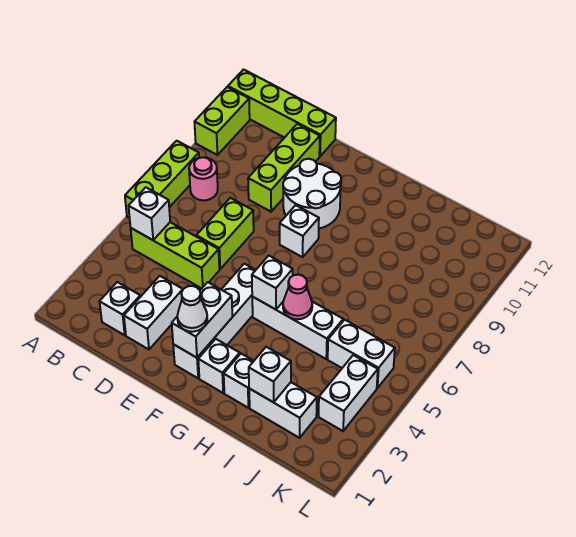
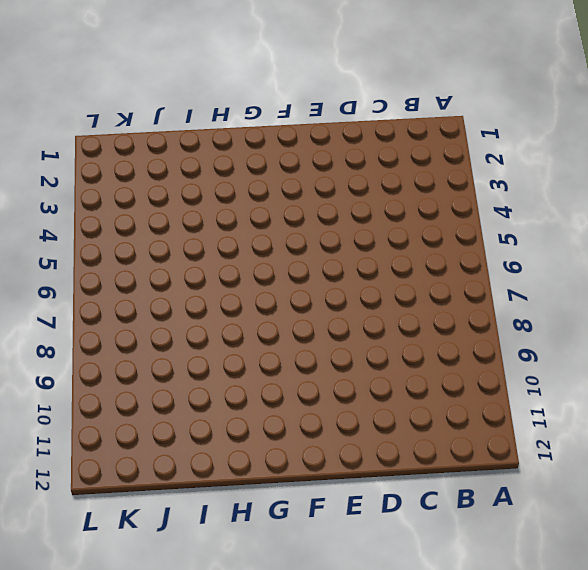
none -> lime 1x3 brick [125,141,199,218]
none -> lime 1x2 brick [195,87,250,155]
none -> lime 1x4 brick [228,70,336,156]

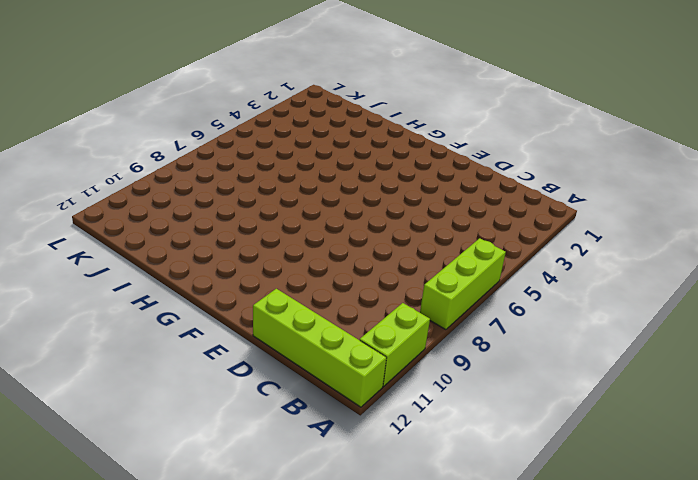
none -> lime 1x3 brick [131,222,219,288]
none -> pink 1x1 round brick [189,157,218,200]
none -> white 1x1 brick [100,282,140,335]

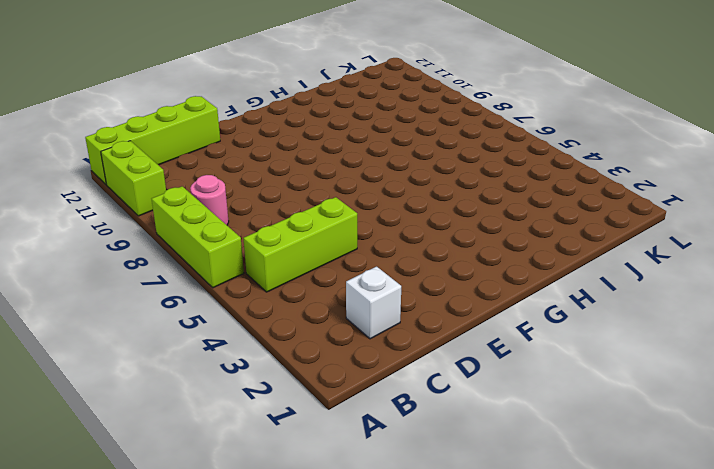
none -> white 1x2 brick [124,276,183,349]
none -> lime 1x2 brick [196,198,254,269]
none -> lime 1x3 brick [248,124,320,212]

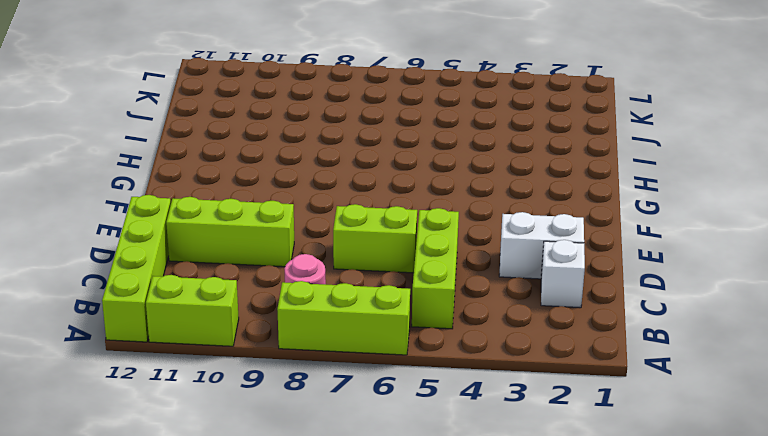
none -> white 2x2 round brick [283,159,341,228]
none -> white 1x4 brick [173,264,255,378]
none -> white 1x1 brick [280,205,319,257]

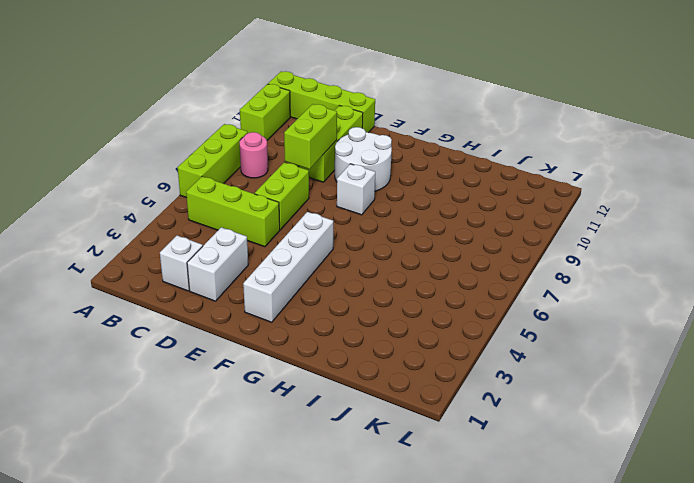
lime 1x2 brick [284,104,337,169] -> none
none -> white 1x1 brick [198,339,240,393]
none -> white 1x3 brick [252,297,343,359]
none -> white 1x1 brick [224,354,254,408]

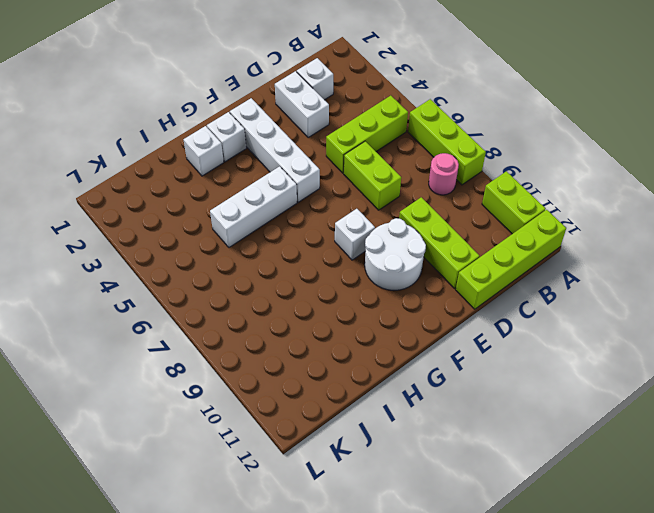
none -> white 1x2 brick [249,382,317,438]
none -> white 1x2 brick [328,320,395,388]
none -> white 1x2 brick [319,355,378,431]

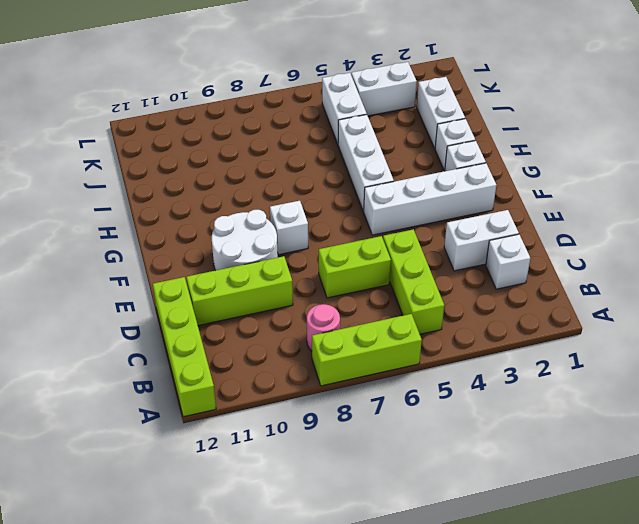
none -> lime 1x2 brick [195,87,250,155]
none -> white 1x1 brick [129,187,170,240]
none -> white 1x2 brick [172,282,232,358]

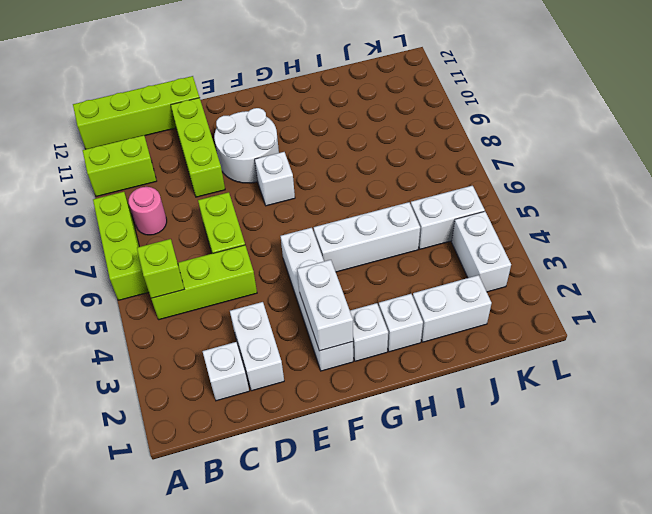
lime 1x2 brick [83,135,157,197] -> lime 1x2 brick turned to [195,87,250,155]
lime 1x1 brick [137,239,184,298] -> white 1x1 brick [129,187,170,240]
none -> white 1x1 brick [252,256,293,310]
none -> pink 1x1 cone [283,275,312,319]
none -> white 1x1 brick [249,347,291,402]

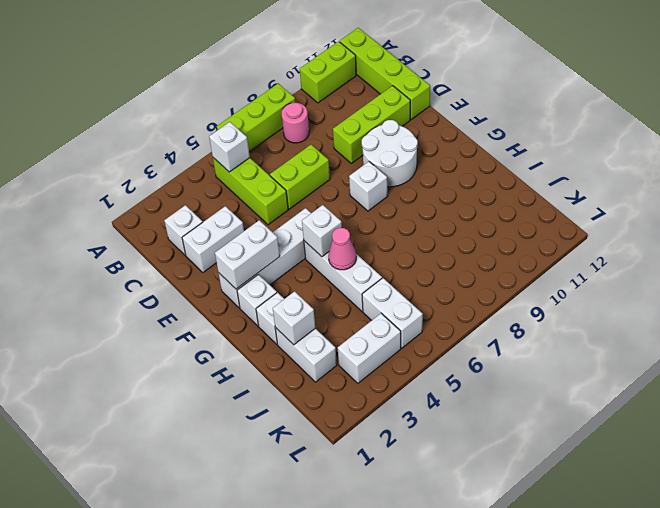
none -> white 1x1 cone [177,286,207,332]

